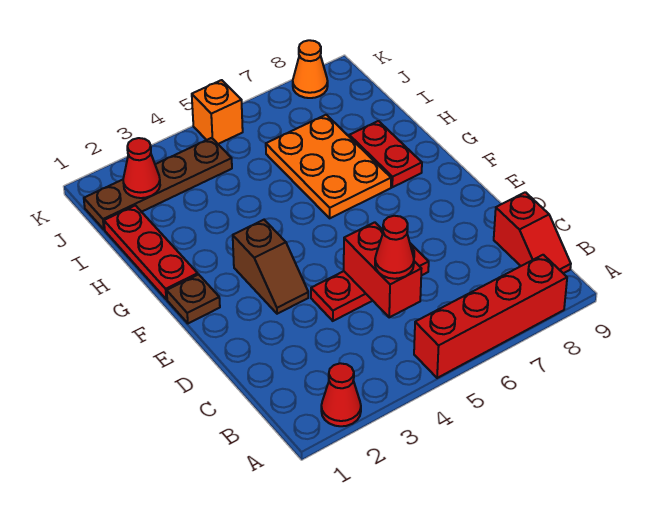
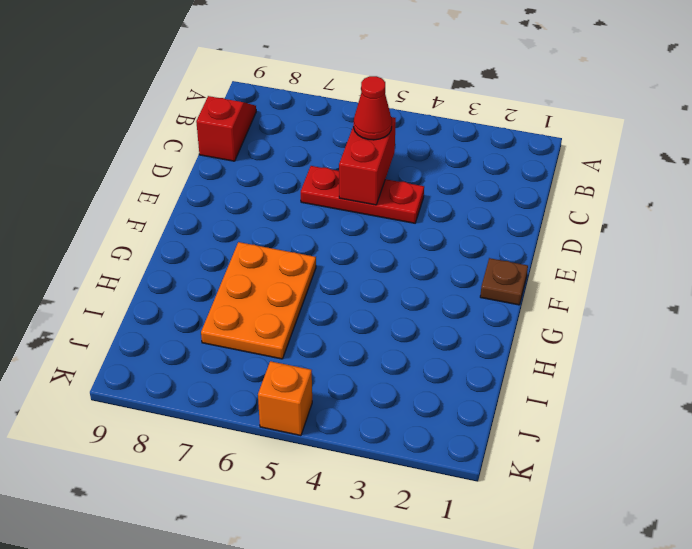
none -> red 1x1 cone [321,363,361,426]
none -> red 1x4 brick [414,255,567,378]
none -> brown 1x2 slope [233,220,308,314]

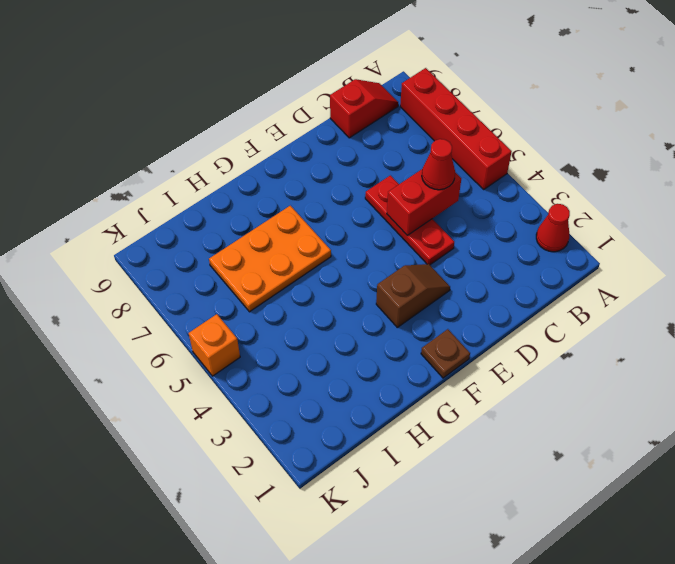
none -> red 1x3 plate [104,205,198,299]
none -> red 1x2 plate [349,121,422,187]
none -> brown 1x4 plate [84,138,232,230]

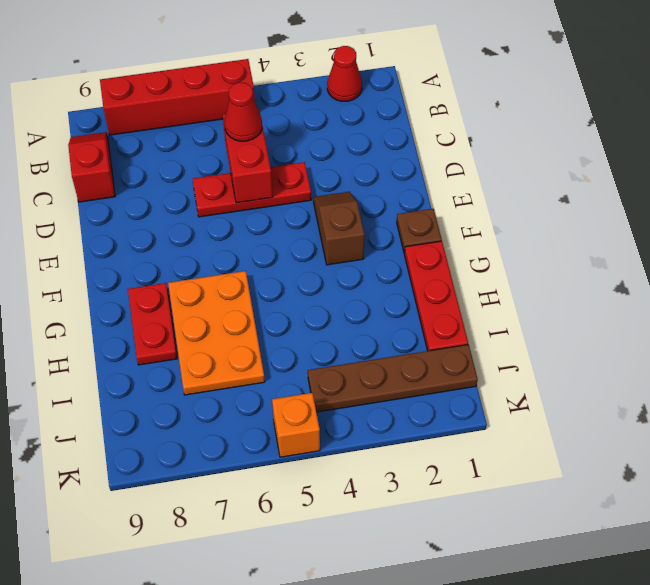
none -> orange 1x1 cone [293,40,328,98]
none -> red 1x1 cone [123,138,160,198]

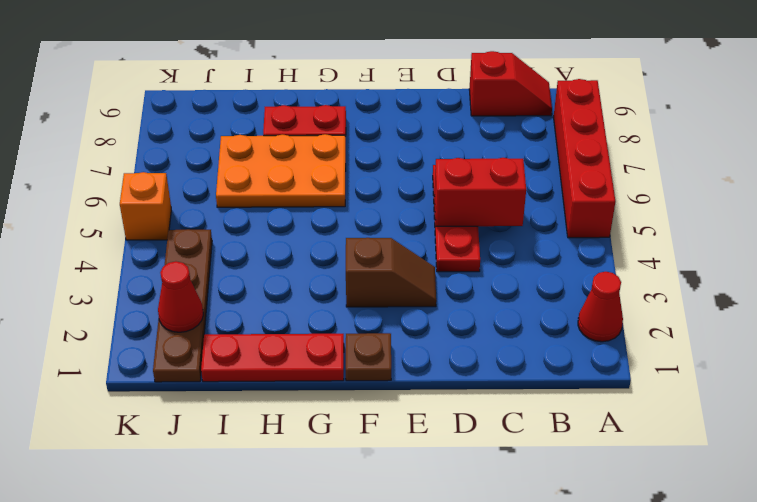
none -> orange 1x1 cone [293,40,328,98]
none -> red 1x1 cone [375,216,414,279]

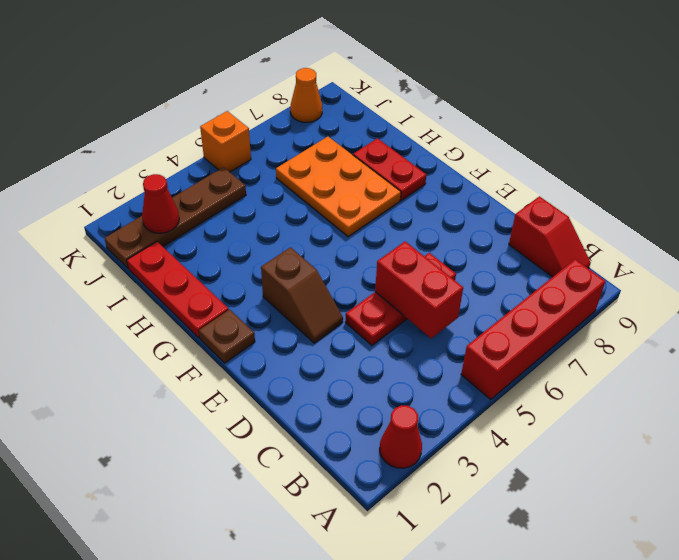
none -> red 1x1 cone [375,216,414,279]

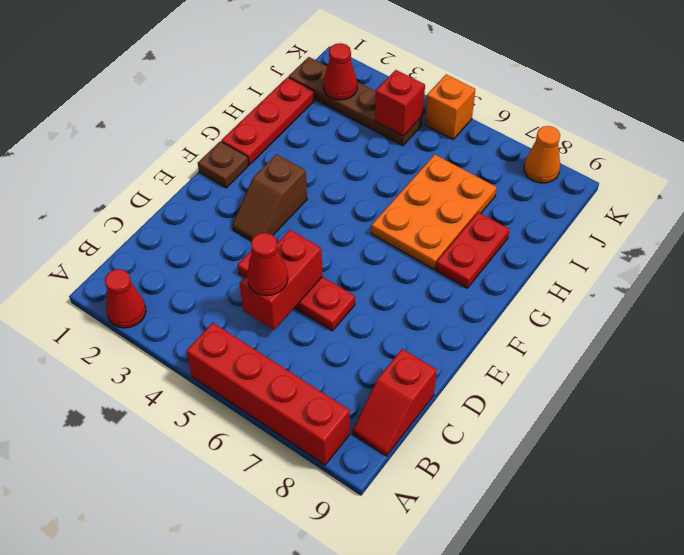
red 1x1 brick [375,70,425,136] -> none

